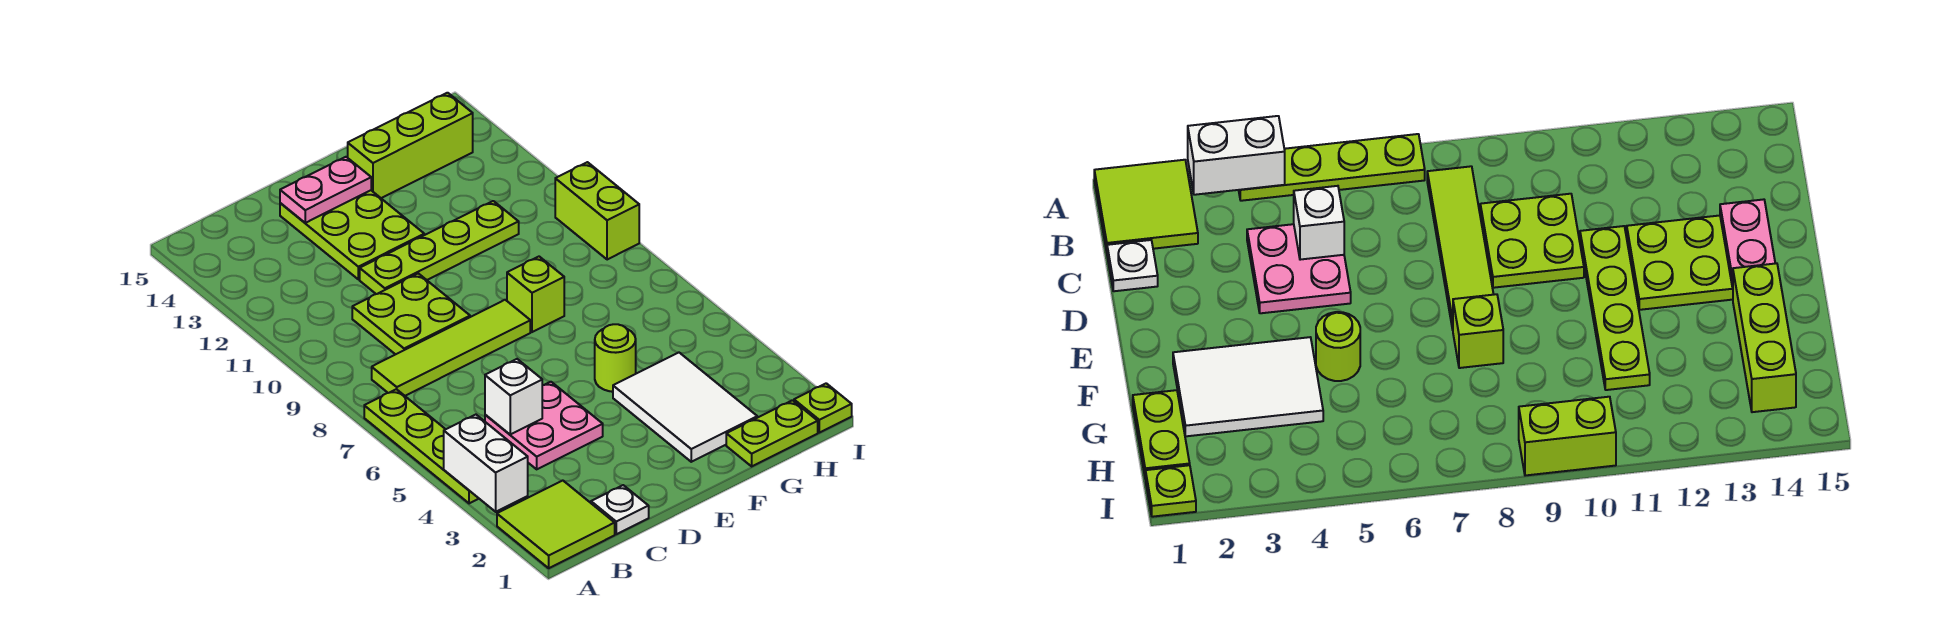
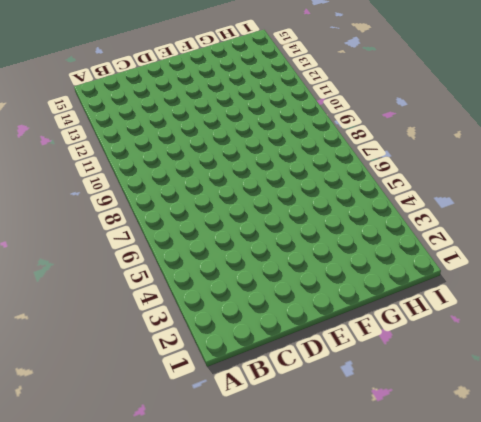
none -> lime 2x2 tile [497,481,615,568]
none -> lime 1x4 plate [364,389,479,503]
none -> lime 1x4 tile [372,300,530,396]

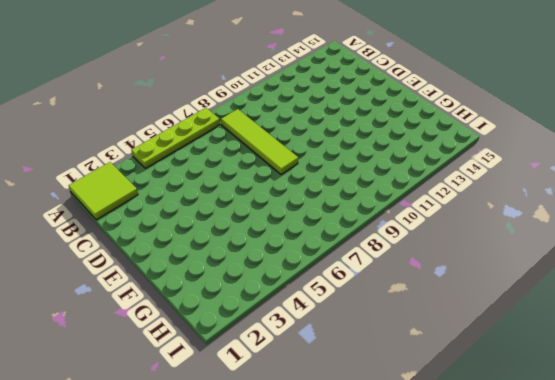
none -> white 1x1 plate [591,485,649,534]
none -> pink 2x2 plate [485,382,603,469]
none -> lime 2x2 plate [352,273,470,354]

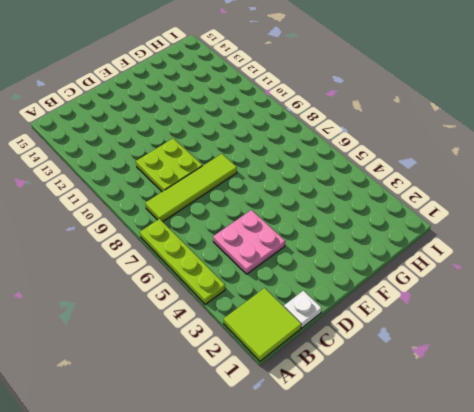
none -> lime 1x4 plate [360,201,519,294]
none -> lime 2x3 plate [280,190,424,279]
none -> white 2x3 tile [613,352,758,462]

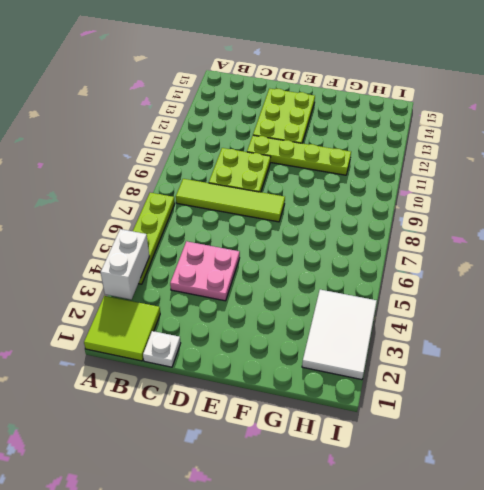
white 2x3 tile [302,290,377,380] -> white 2x3 tile moved to [613,352,758,462]
none -> lime 1x1 round brick [595,324,636,392]
none -> lime 1x1 brick [507,257,564,332]
none -> lime 1x3 brick [348,93,473,198]

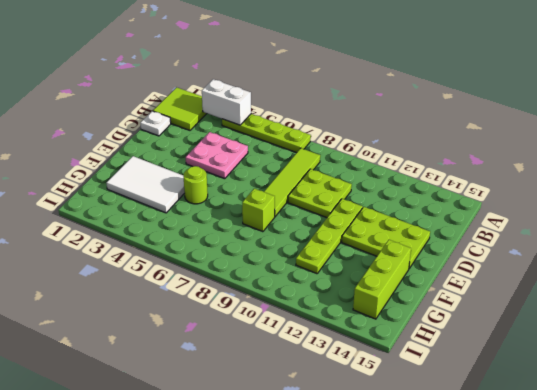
none -> lime 1x2 plate [726,400,818,466]
none -> lime 1x1 plate [794,383,852,433]
none -> lime 1x2 brick [555,162,639,260]

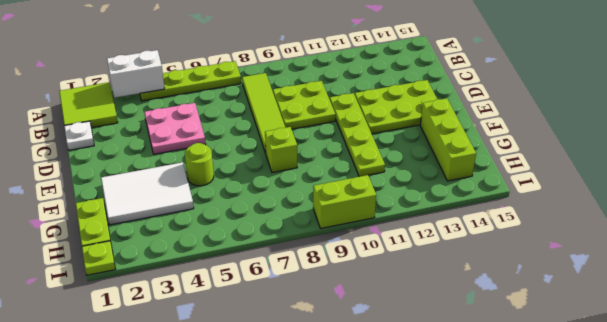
none -> white 1x1 brick [485,359,542,434]
none -> pink 1x2 plate [280,157,371,223]

